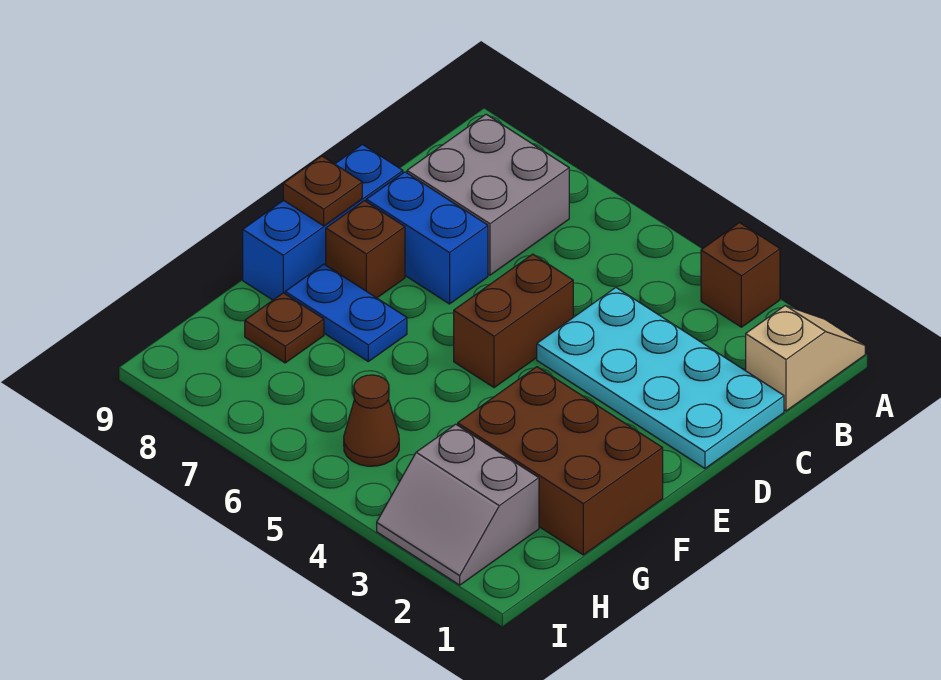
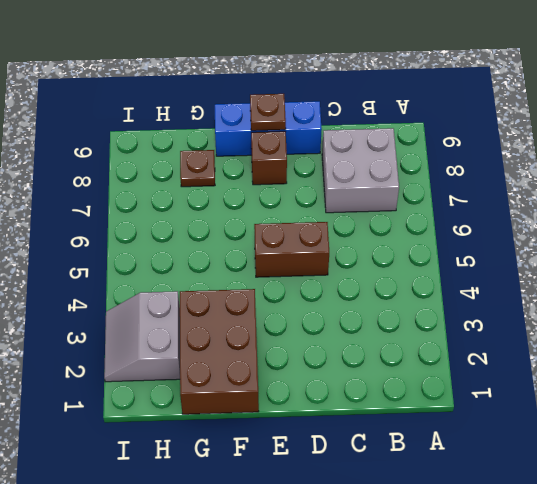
none -> tan 1x2 slope [746,306,865,411]
none -> brown 1x1 brick [701,223,780,327]
none -> cyan 2x4 plate [537,288,784,468]

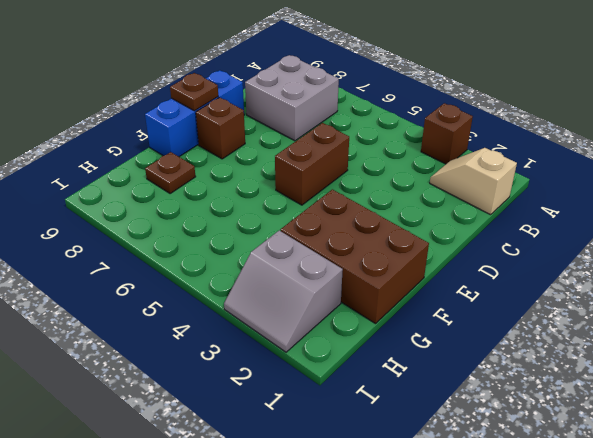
tan 1x2 slope [430,148,517,215] -> tan 1x2 slope turned to [746,306,865,411]
none -> cyan 2x4 plate [537,288,784,468]
none -> blue 1x2 brick [366,172,488,304]
none -> blue 1x2 plate [285,264,407,361]

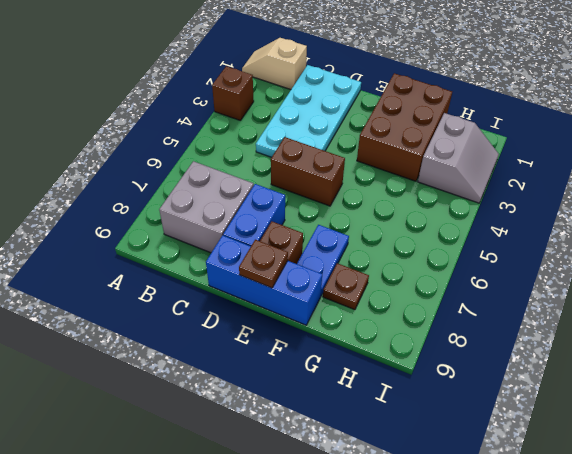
none -> brown 1x1 cone [344,375,399,466]

